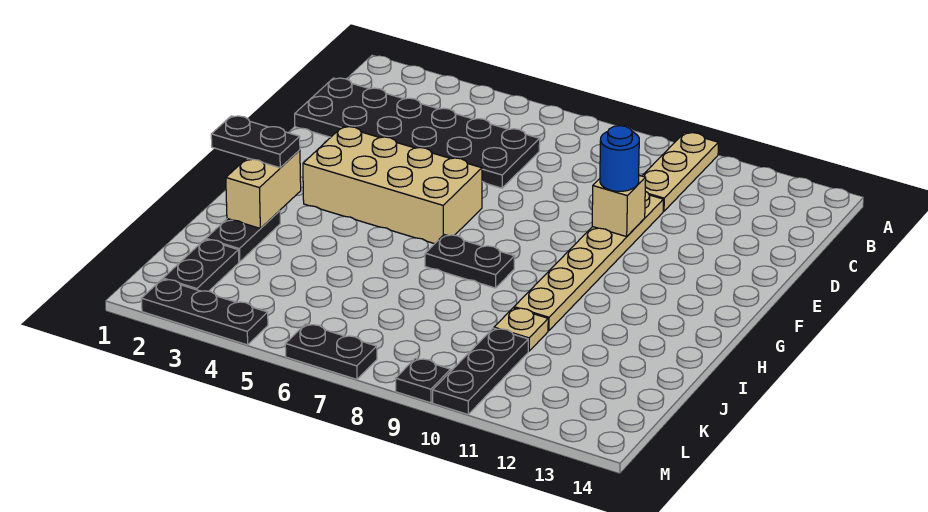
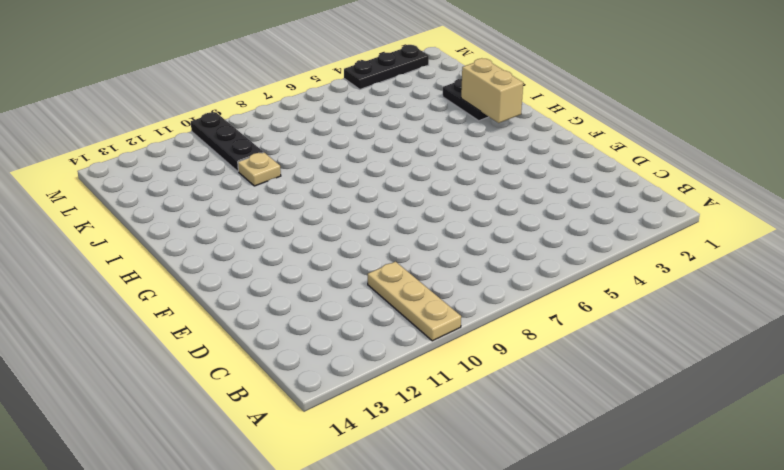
none -> black 2x6 plate [295,78,540,188]
none -> tan 1x6 plate [514,191,663,331]
none -> tan 2x4 brick [303,127,482,244]

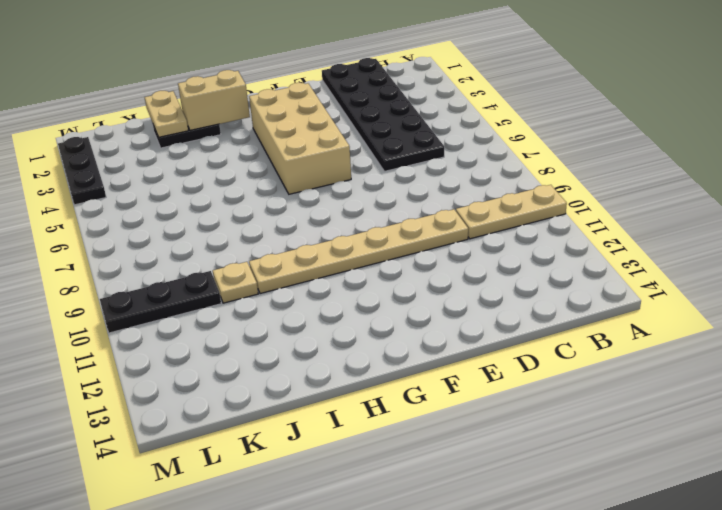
tan 1x2 plate [145,91,188,137] -> none
none -> black 1x2 plate [425,235,515,288]
none -> black 1x2 plate [163,239,239,291]
none -> black 1x2 plate [285,324,377,379]

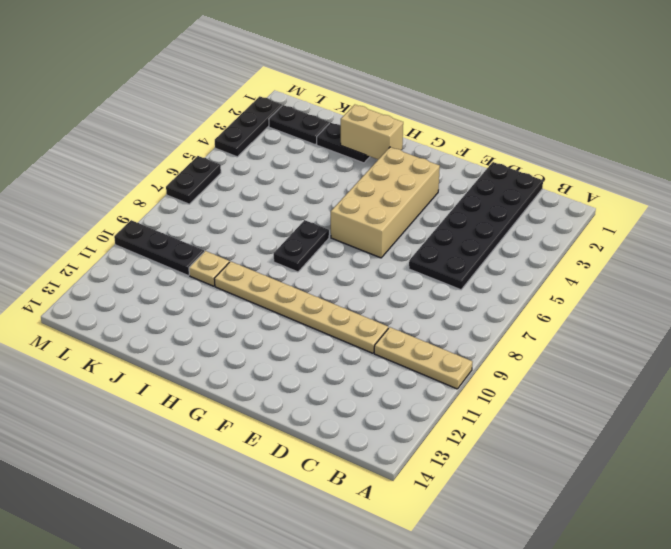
none -> black 1x1 plate [396,358,451,403]
none -> tan 1x1 brick [592,175,646,237]
none -> blue 1x1 round brick [600,126,639,191]

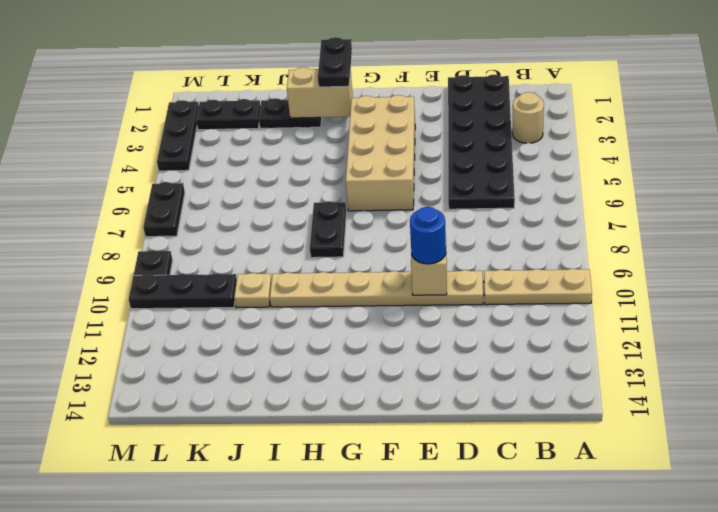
tan 1x1 round brick [512,92,544,143] -> none

